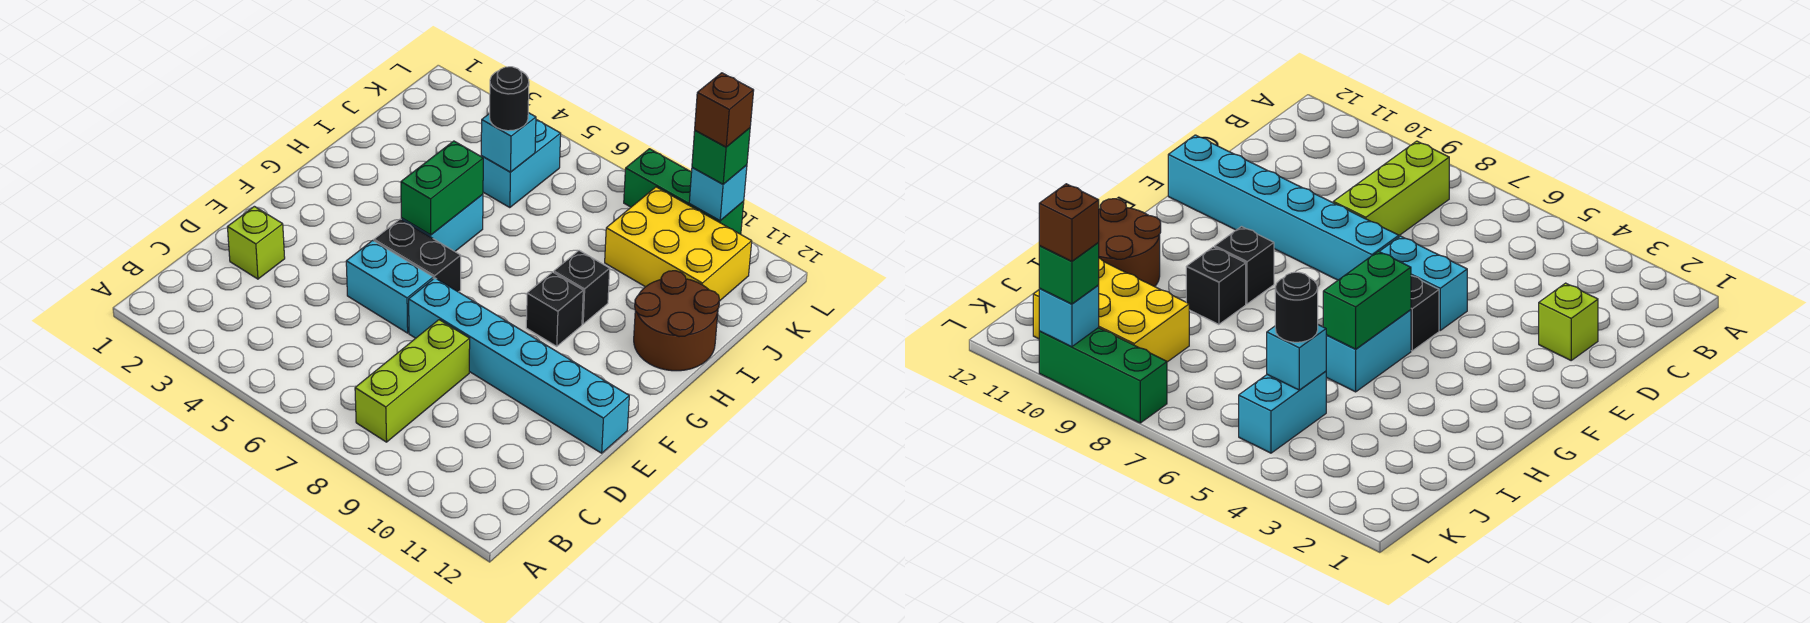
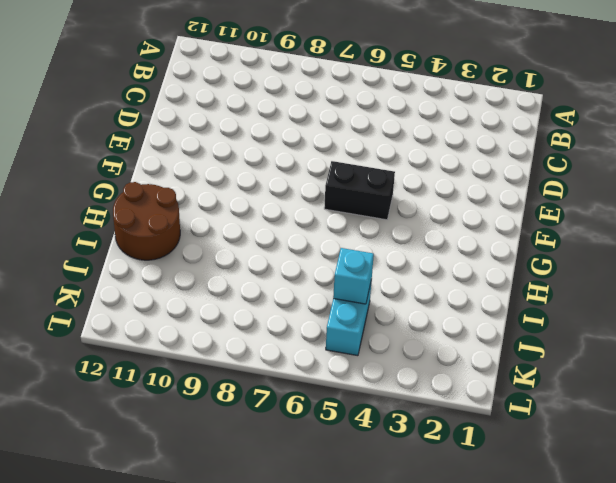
none -> lime 1x3 brick [355,320,470,442]
none -> lime 1x1 brick [228,206,285,279]
none -> cyan 1x2 brick [346,240,433,333]

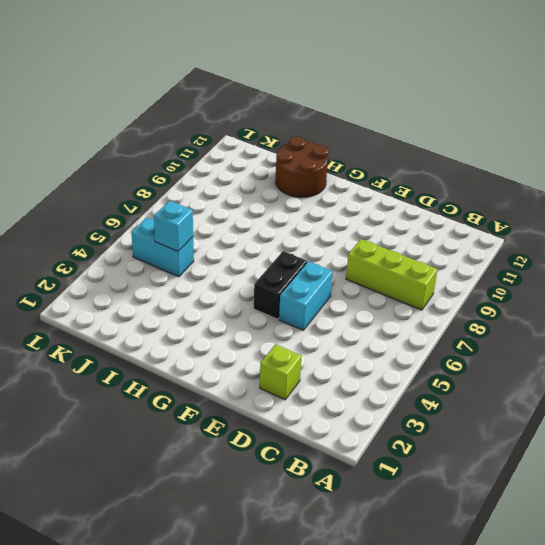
none -> cyan 1x6 brick [409,278,629,453]
none -> cyan 1x2 brick [401,194,483,251]
none -> black 1x1 brick [526,272,583,346]

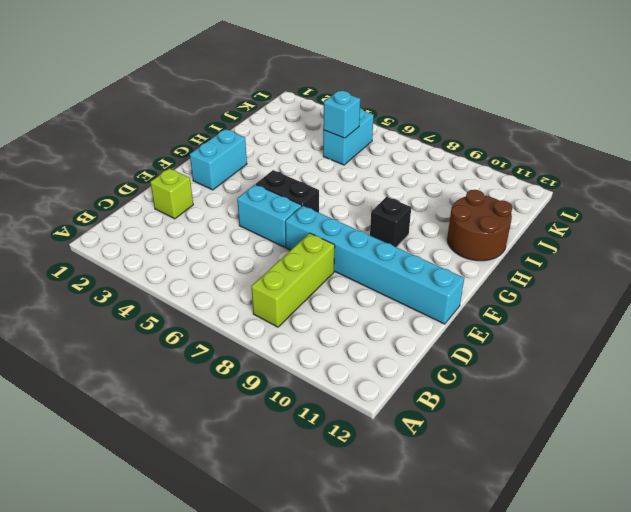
cyan 1x2 brick [190,129,247,190] -> cyan 1x2 brick moved to [401,194,483,251]
none -> black 1x1 brick [554,251,610,324]
none -> yellow 2x3 brick [605,187,752,300]
none -> green 1x3 brick [624,149,744,234]

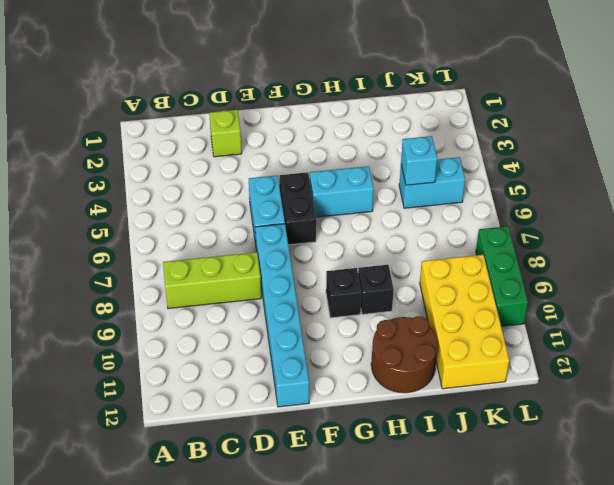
yellow 2x4 brick [420,255,509,389] -> yellow 2x3 brick [605,187,752,300]
none -> green 1x2 brick [401,141,483,235]
none -> cyan 1x1 brick [689,165,747,221]
none -> black 1x1 round brick [490,67,529,131]

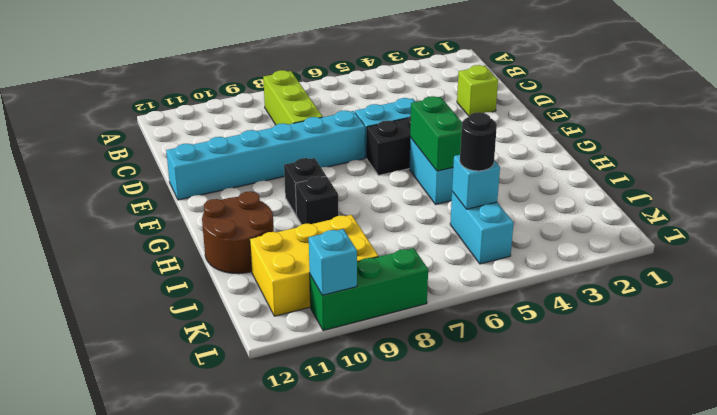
none -> green 1x1 brick [692,128,750,184]
none -> brown 1x1 brick [695,73,754,147]

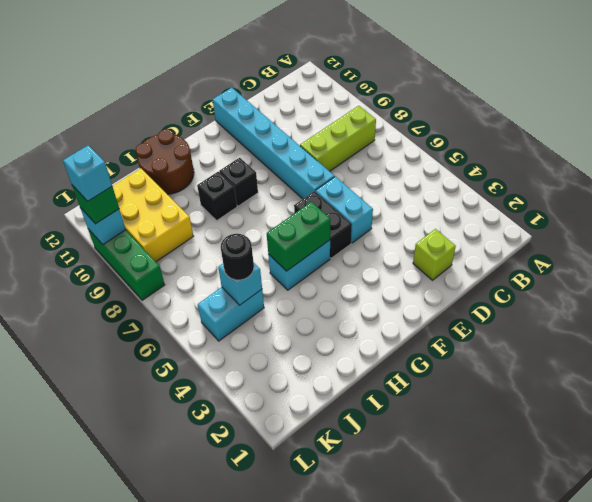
cyan 1x1 brick [63,145,112,201] -> brown 1x1 brick [695,73,754,147]

